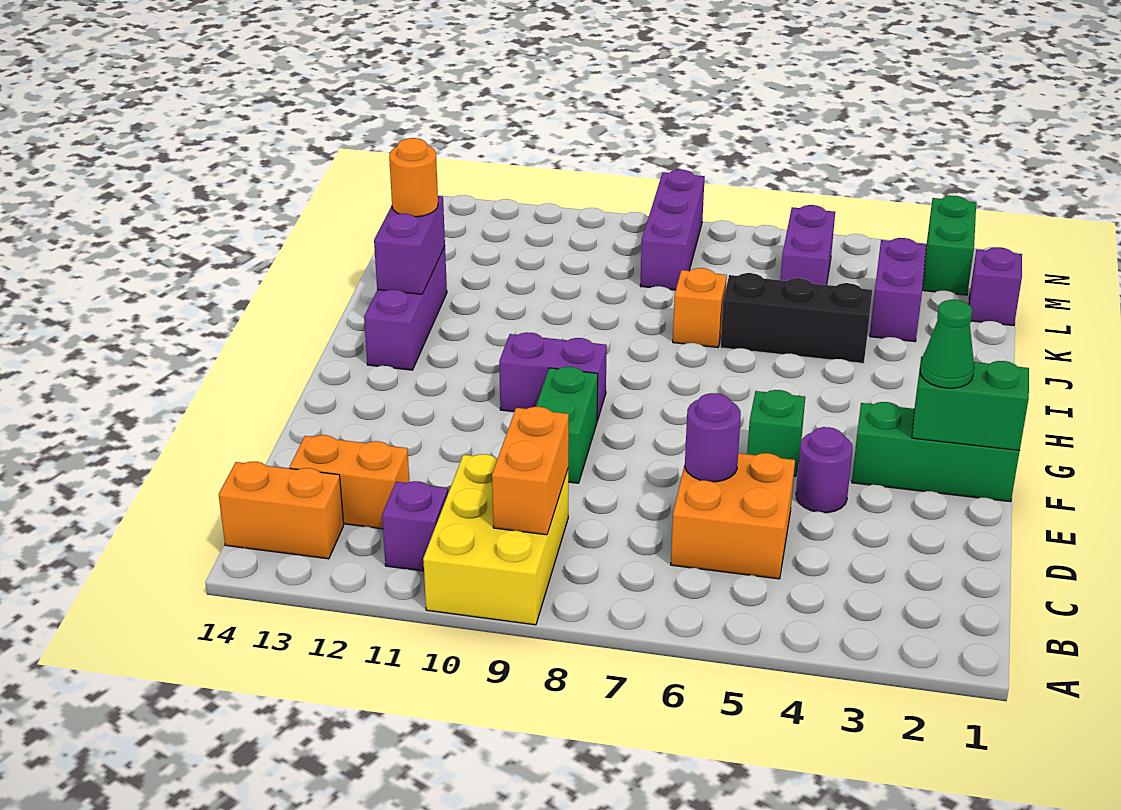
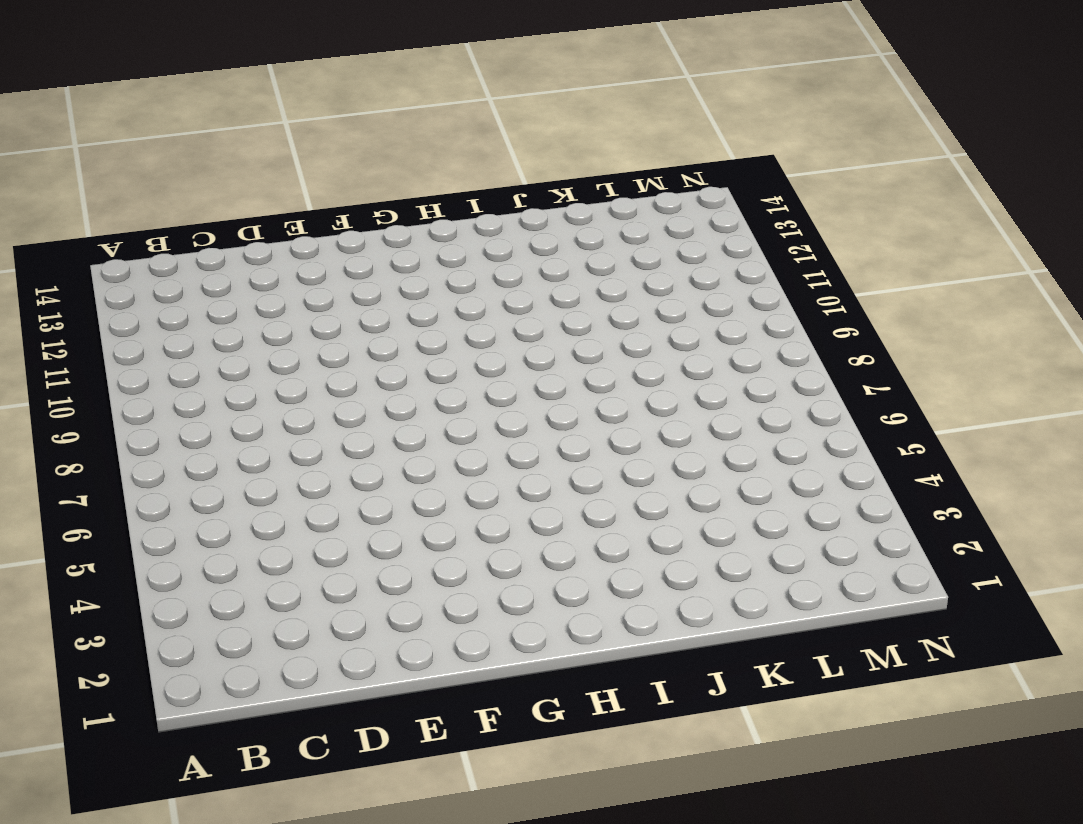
none -> yellow 2x3 brick [423,454,568,625]
none -> purple 1x1 brick [382,481,448,571]
none -> orange 1x2 brick [219,462,344,559]

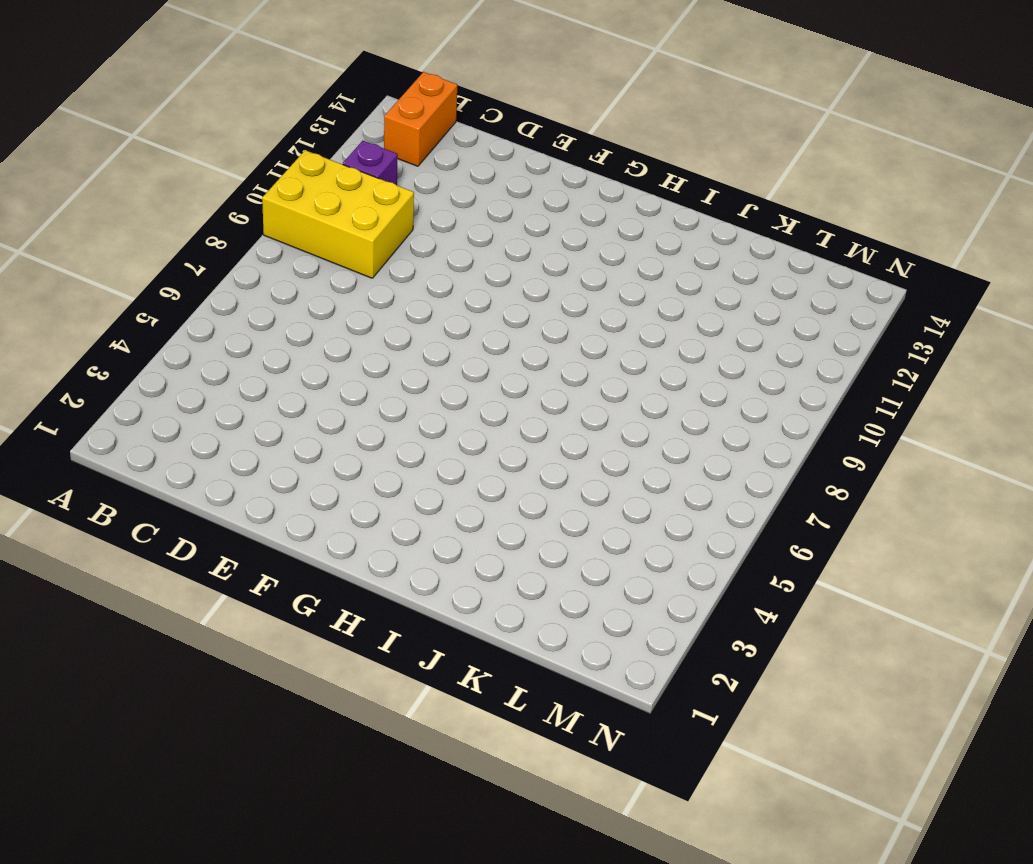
none -> orange 2x2 brick [671,453,795,579]
none -> orange 1x2 brick [290,435,409,529]
none -> purple 1x1 round brick [796,427,853,513]

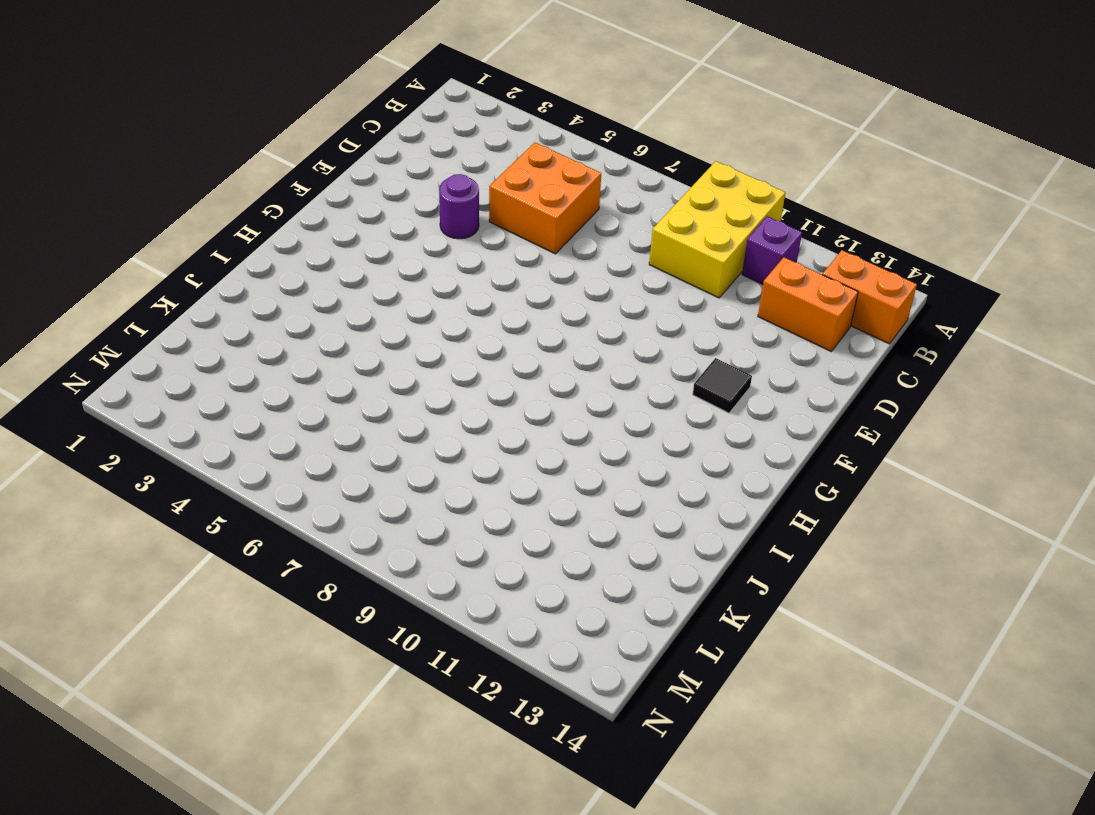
black 1x1 tile [693,358,752,413] -> none
none -> green 1x2 brick [536,367,598,483]
none -> green 1x3 brick [852,402,1020,502]
none -> green 1x1 brick [747,390,805,476]

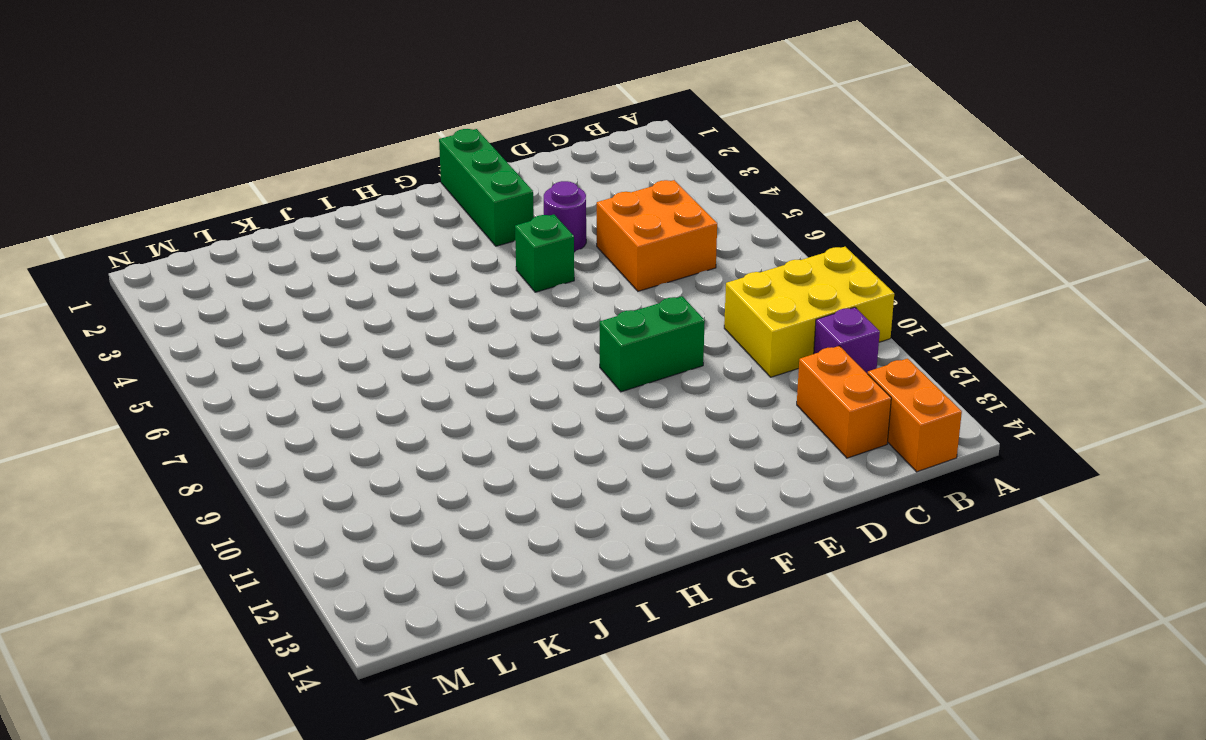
none -> purple 1x2 brick [499,332,607,421]
none -> purple 1x3 brick [364,247,447,370]
none -> black 1x3 brick [721,273,872,363]

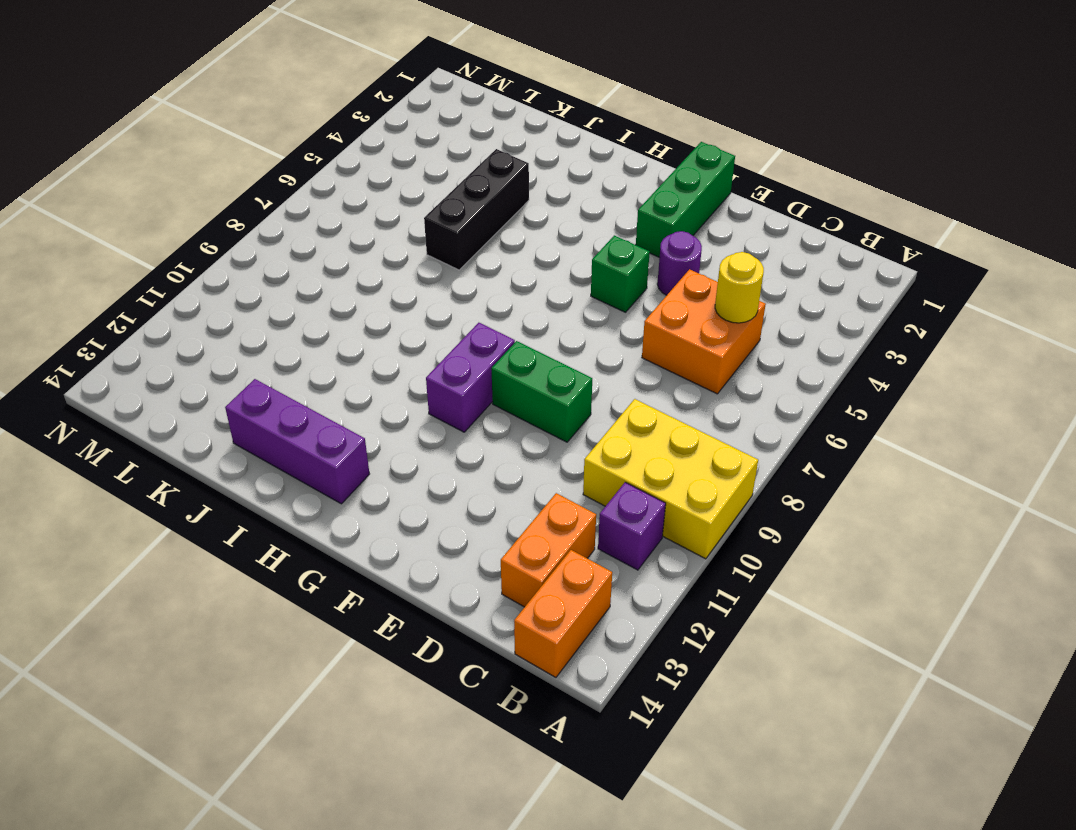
yellow 1x1 round brick [715,252,764,323] -> none
none -> orange 1x1 brick [673,268,727,348]
none -> purple 1x2 brick [870,238,926,342]
none -> purple 1x1 brick [969,247,1022,326]

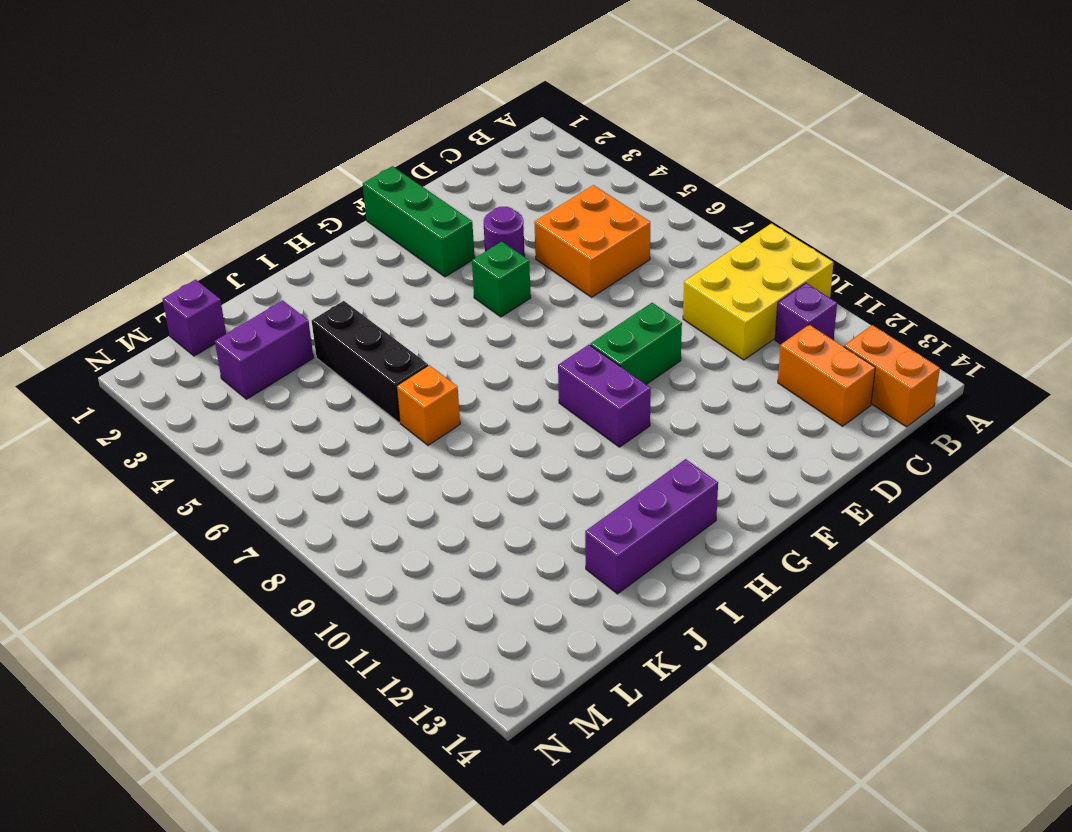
none -> purple 1x2 brick [781,205,835,285]
none -> purple 1x3 brick [640,170,705,290]
none -> green 1x2 brick [923,196,976,295]

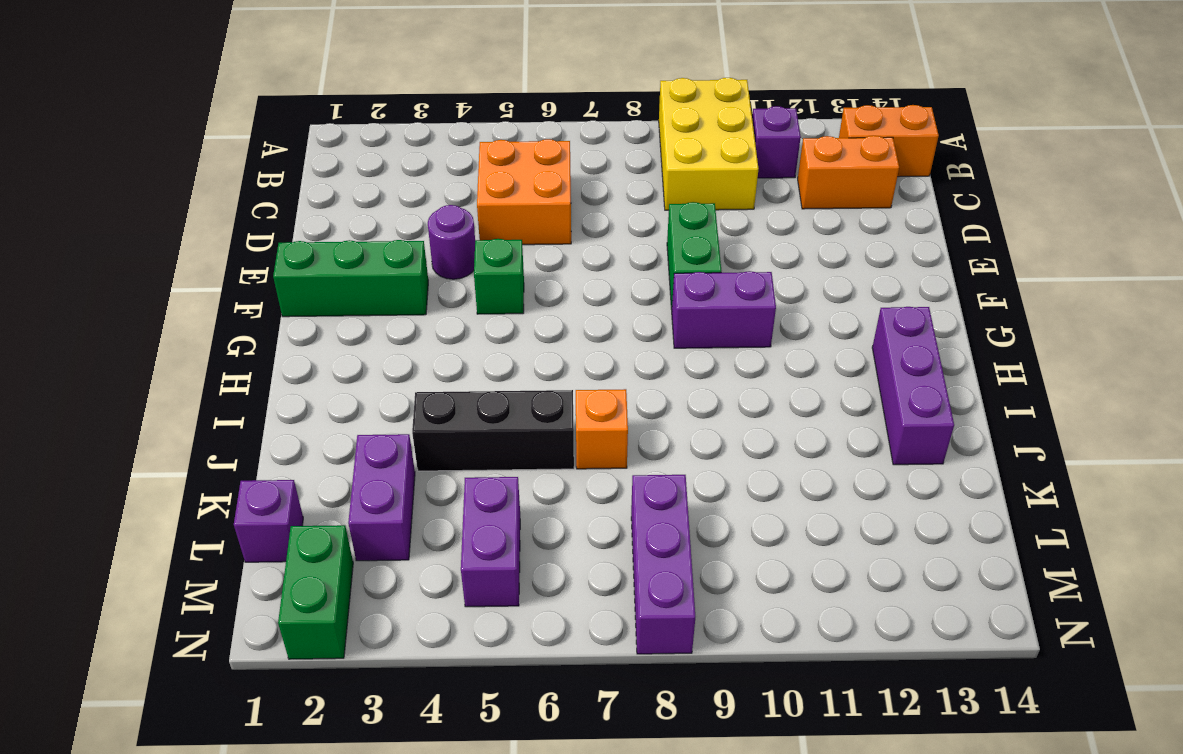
none -> orange 1x2 brick [492,407,569,535]
none -> purple 1x1 round brick [685,393,741,482]
none -> green 1x2 brick [912,356,1029,451]

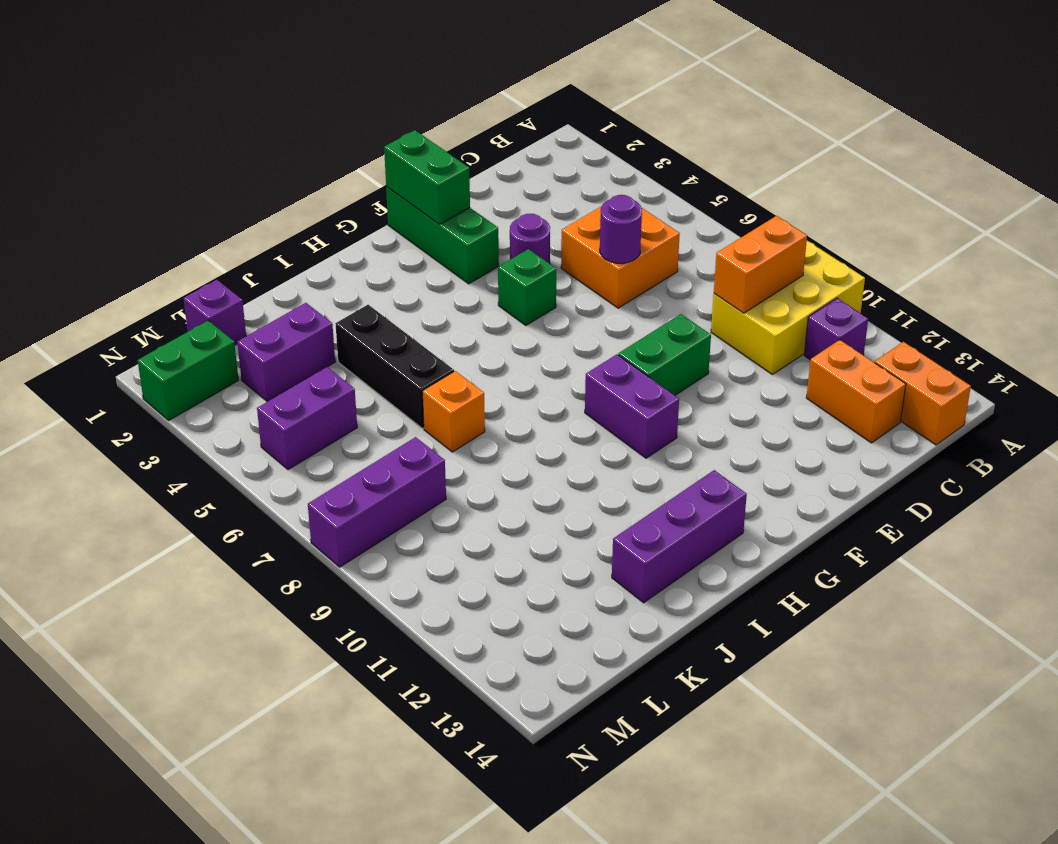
none -> purple 1x2 brick [374,196,445,294]
none -> green 1x1 cone [920,300,974,388]
none -> orange 1x1 round brick [389,138,438,217]

